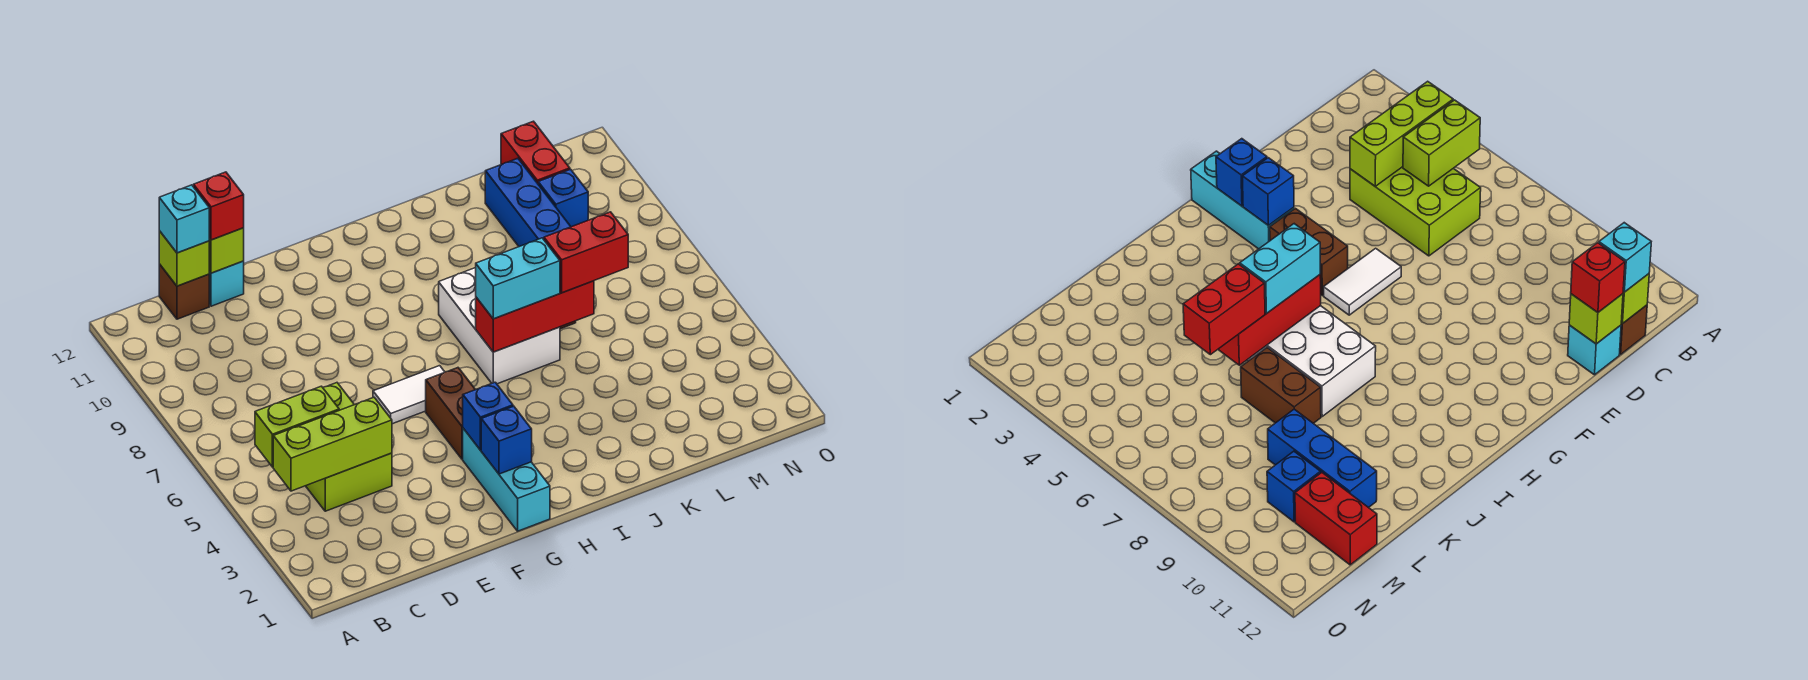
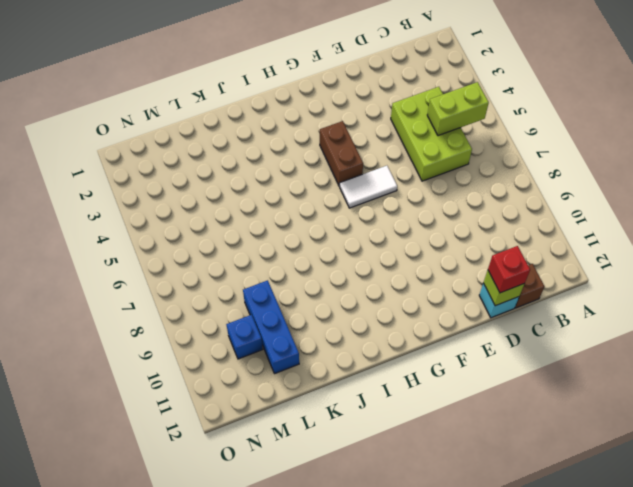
none -> cyan 1x3 brick [463,428,550,531]
none -> white 2x3 brick [439,268,560,384]
none -> brown 1x2 brick [1241,348,1321,423]

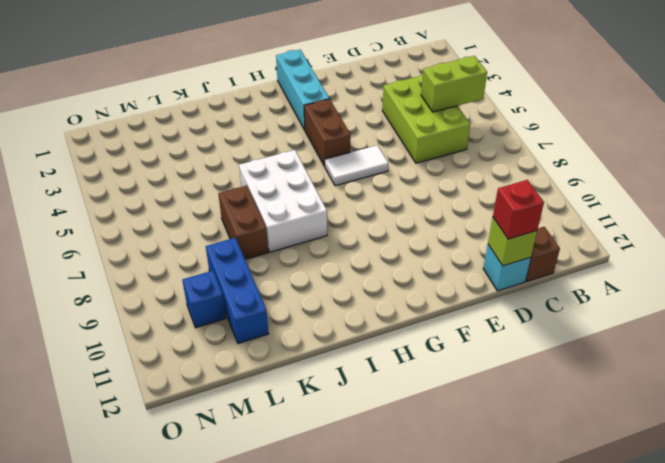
none -> red 1x2 brick [501,121,570,183]
none -> lime 1x3 brick [273,397,392,491]
none -> lime 1x1 brick [159,231,210,286]

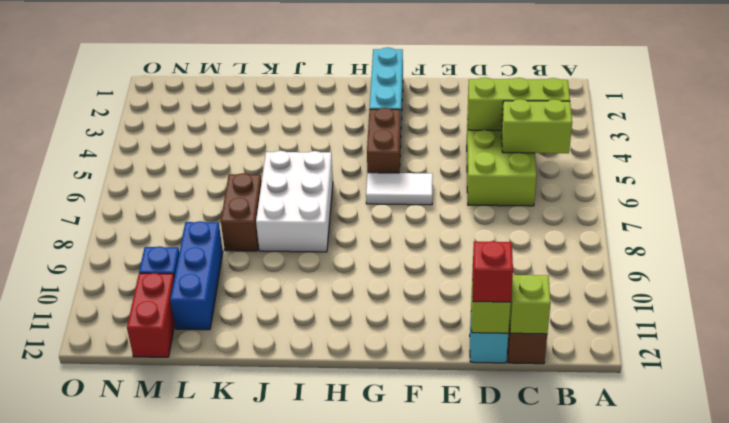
none -> blue 1x1 brick [481,406,532,474]
none -> blue 1x1 brick [463,382,513,450]
none -> red 1x3 brick [476,281,594,352]

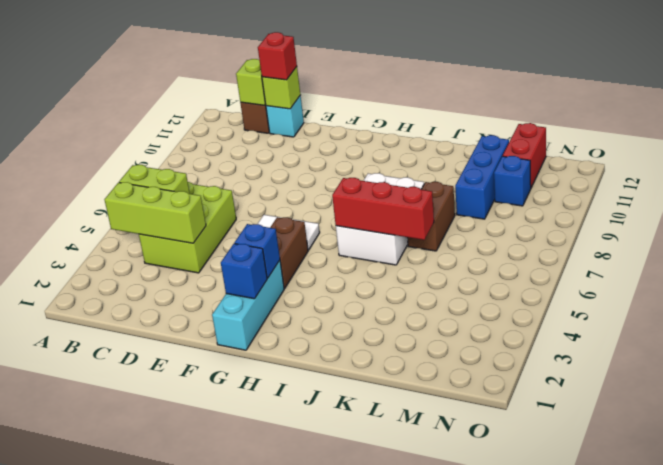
none -> cyan 1x1 brick [159,185,209,253]
none -> cyan 1x2 brick [476,238,560,319]
none -> red 1x2 brick [544,212,628,293]

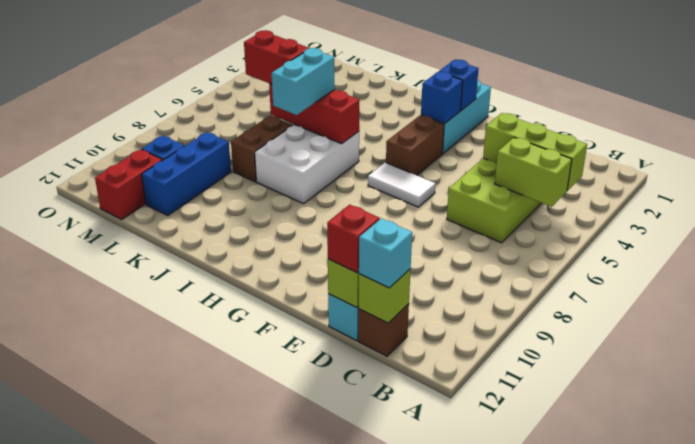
cyan 1x2 brick [272,48,335,115] -> cyan 1x2 brick turned to [476,238,560,319]

